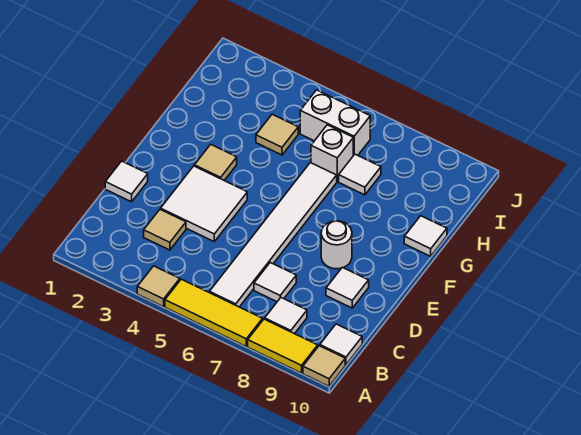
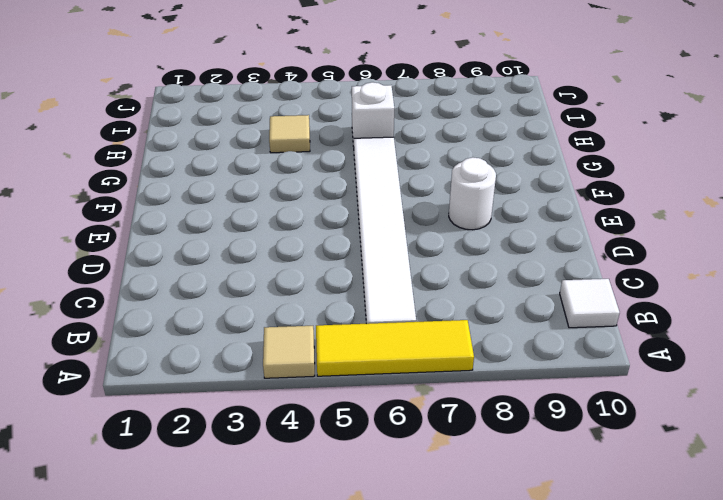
none -> yellow 1x2 tile [248,319,318,373]
none -> tan 1x1 tile [303,346,345,386]
none -> white 1x1 tile [265,298,307,334]

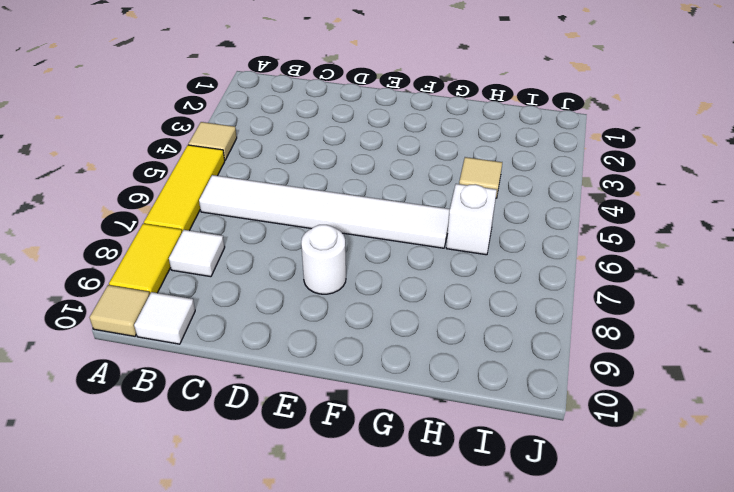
none -> tan 1x1 tile [144,209,186,250]
none -> white 1x1 tile [254,263,296,302]
none -> white 1x1 tile [105,161,148,202]

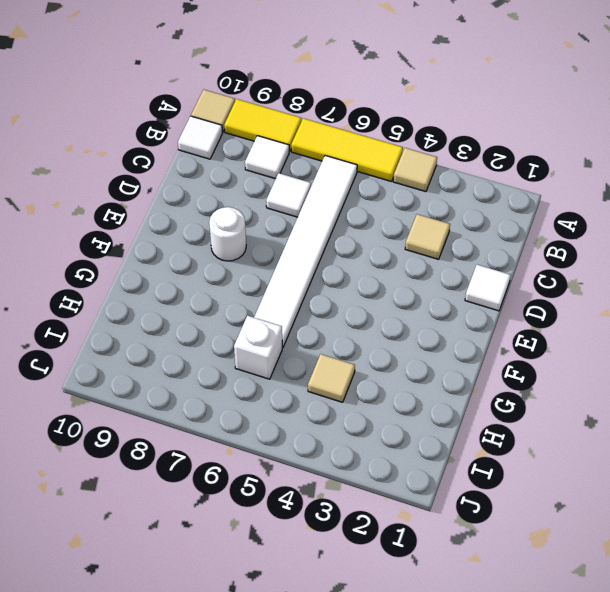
none -> white 2x2 tile [161,166,247,241]
none -> white 1x1 tile [326,267,369,308]
none -> tan 1x1 tile [194,144,237,180]

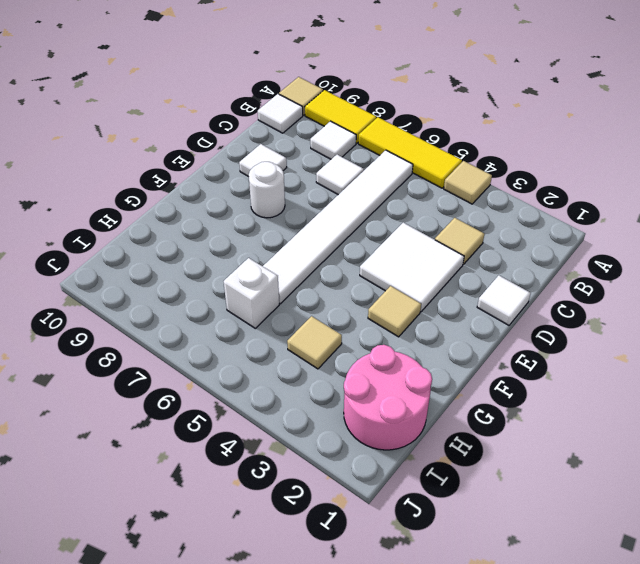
pink 2x2 round brick [344,345,432,450] -> none
none -> white 1x1 tile [404,216,447,256]
none -> white 1x1 tile [339,154,381,195]
none -> white 1x2 brick [300,90,370,156]

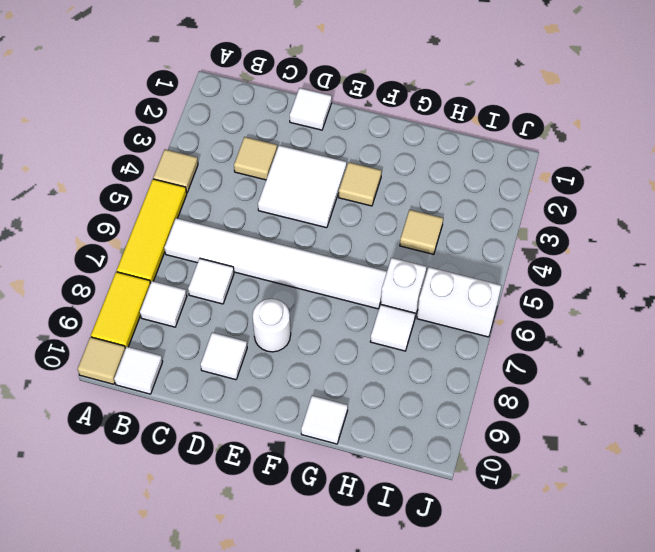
white 1x2 brick [417,267,501,337] -> white 1x2 brick turned to [300,90,370,156]

